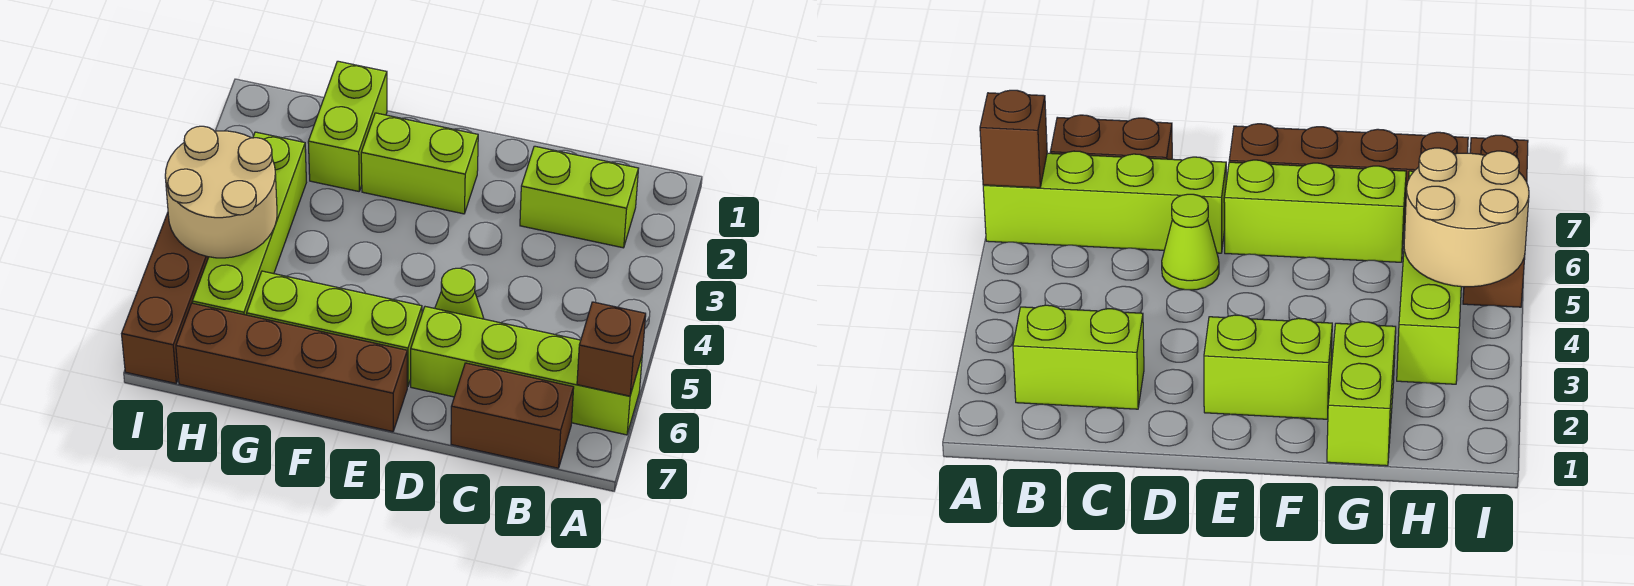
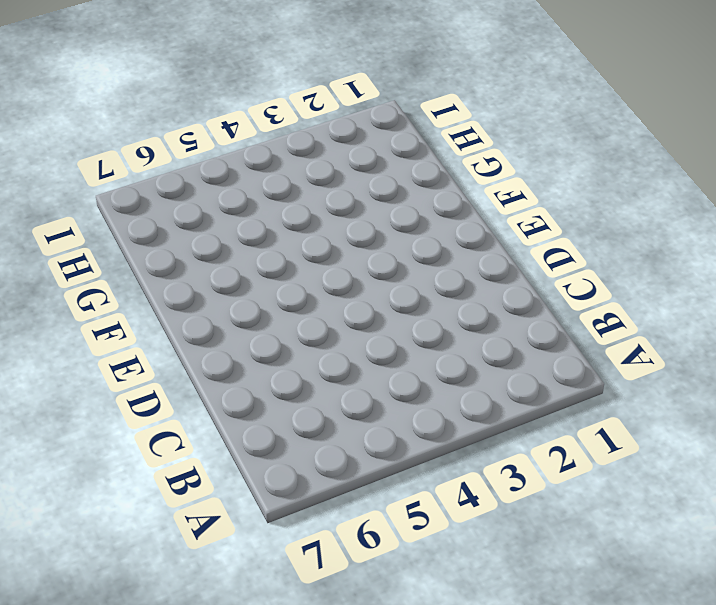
none -> lime 1x4 brick [411,307,642,435]
none -> lime 1x2 brick [520,146,639,248]
none -> brown 1x2 brick [451,363,574,468]

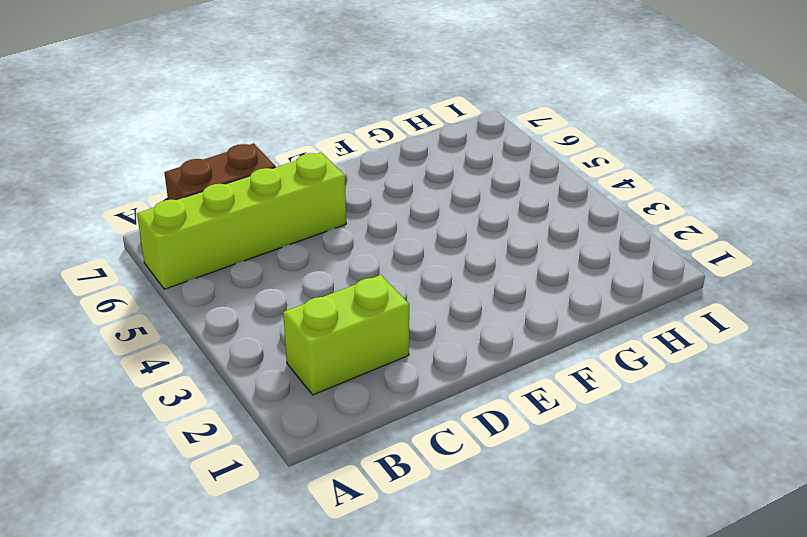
none -> lime 1x1 cone [435,268,484,319]
none -> lime 1x2 brick [361,113,478,214]
none -> lime 1x3 brick [247,271,422,387]

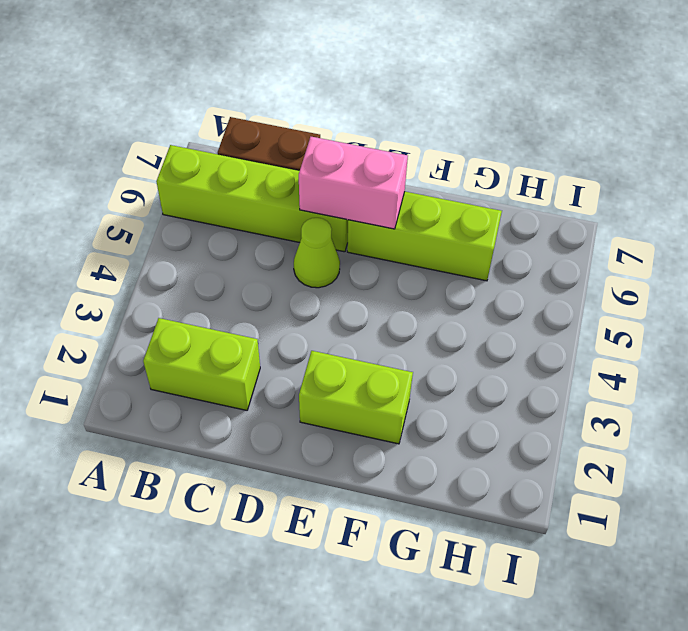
pink 1x2 brick [299,137,408,229] -> none
none -> brown 1x4 brick [176,303,407,432]
none -> lime 1x2 brick [308,61,387,191]
none -> lime 1x4 brick [192,132,306,315]

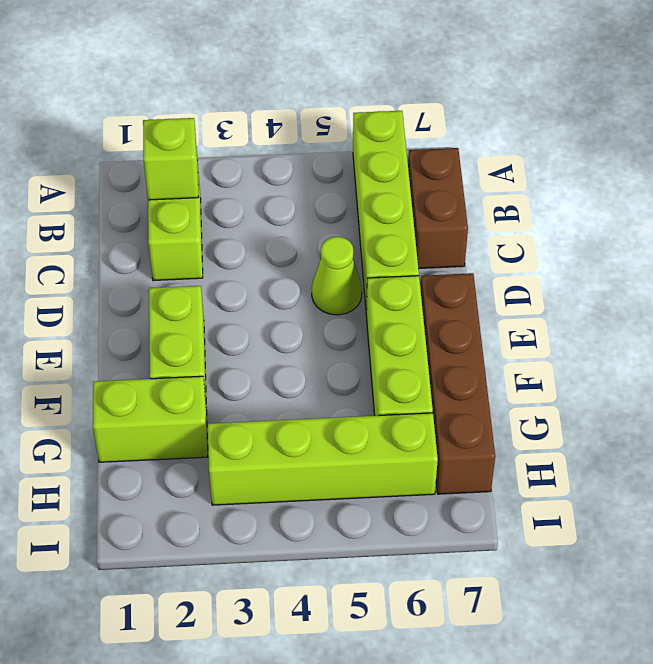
lime 1x1 brick [143,118,199,200] -> none
none -> brown 1x3 brick [122,213,208,383]
none -> brown 1x1 brick [577,302,646,396]
none -> tan 2x2 round brick [165,126,277,258]

